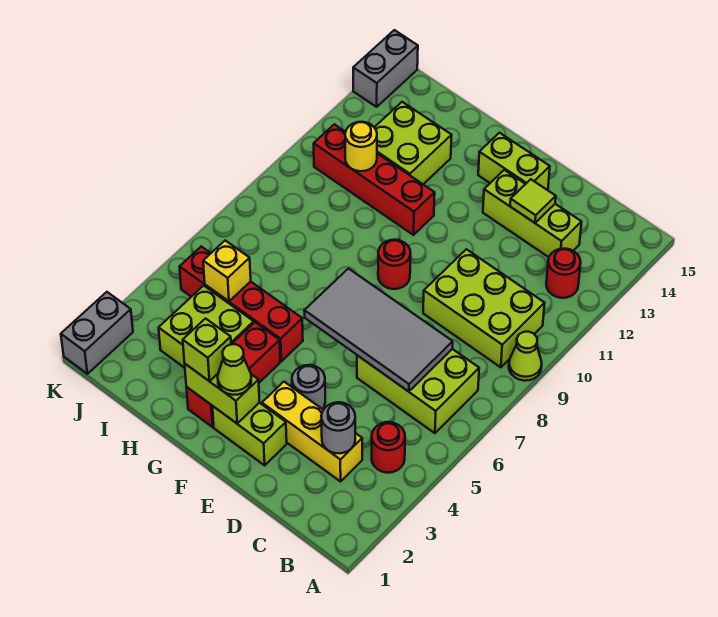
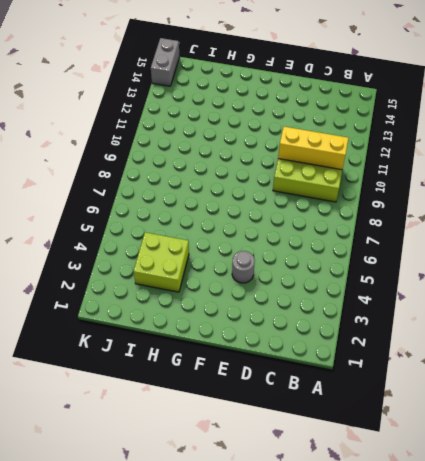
yellow 1x3 brick [278,127,348,170] -> yellow 1x3 brick moved to [262,382,362,482]
none -> lime 1x1 cone [509,332,542,381]
none -> red 1x1 round brick [372,422,405,473]
none -> lime 2x3 brick [357,349,479,433]

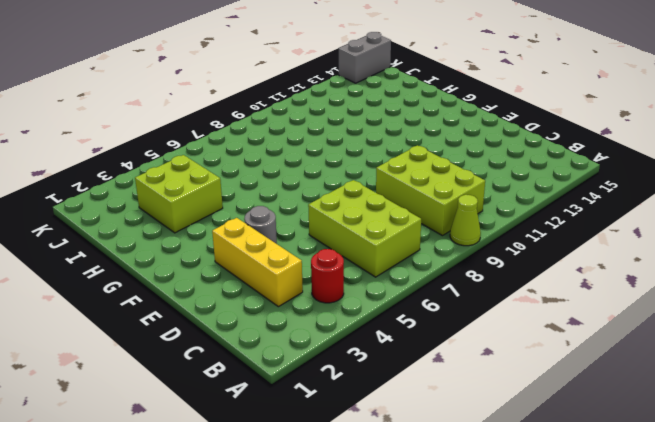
none -> red 1x1 round brick [546,249,581,298]
none -> lime 1x3 brick [483,170,582,257]
none -> lime 1x2 brick [212,403,287,465]

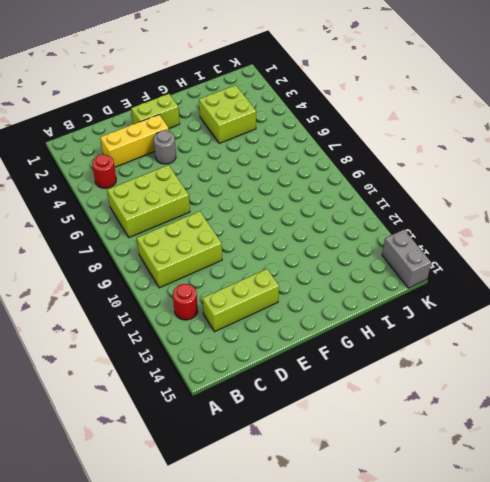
none -> lime 1x1 cone [509,332,542,381]
none -> lime 1x2 brick [478,133,550,190]
none -> red 1x1 round brick [378,240,411,289]

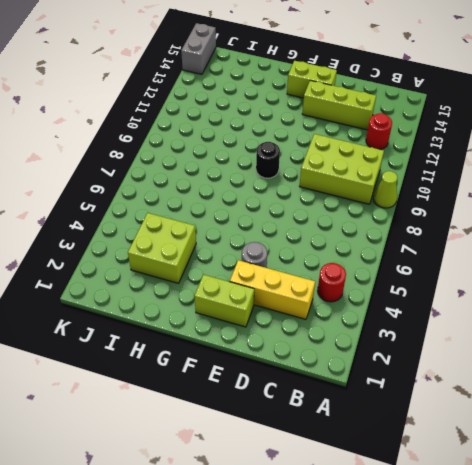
black 1x1 round brick [256,142,280,178] -> red 1x1 round brick [378,240,411,289]
none -> lime 2x3 brick [357,349,479,433]
none -> red 1x3 brick [186,322,280,427]
none -> red 1x4 brick [180,247,303,361]

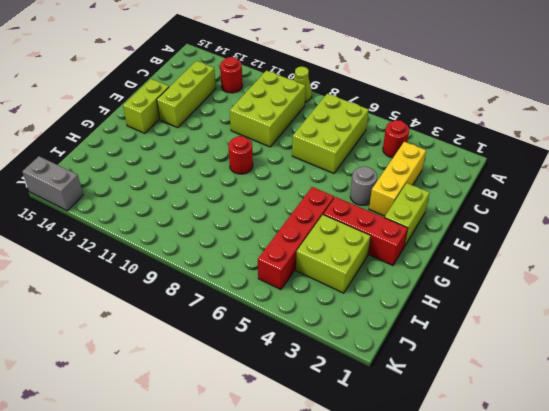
none -> red 1x4 brick [314,124,435,235]
none -> lime 2x2 brick [374,102,452,184]
none -> grey 1x2 brick [61,292,133,374]

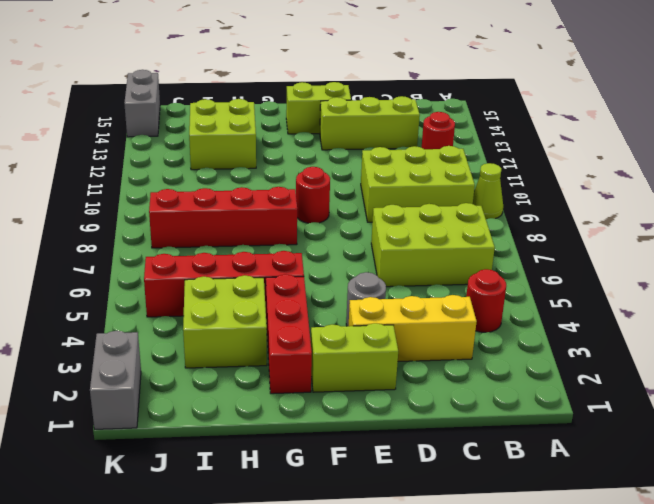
red 1x4 brick [149,187,297,248] -> red 1x4 brick moved to [314,124,435,235]
none -> grey 1x1 round brick [321,402,355,453]
none -> grey 2x4 tile [304,269,453,392]
none -> lime 1x1 tile [510,179,556,223]

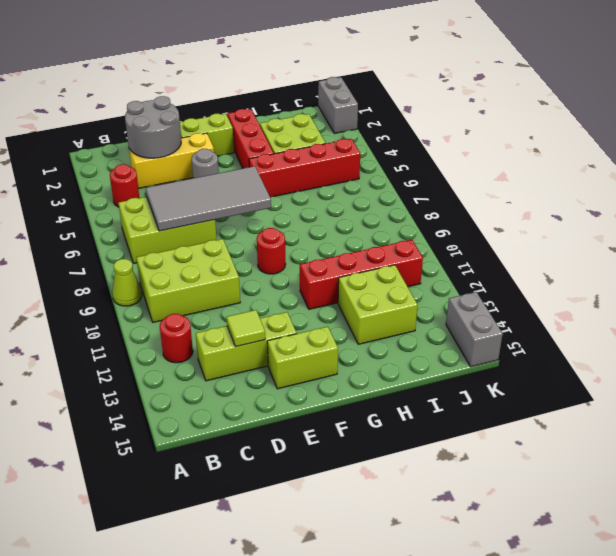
grey 2x2 round brick [125,96,181,158] -> grey 1x1 round brick [321,402,355,453]
none -> lime 1x2 brick [185,364,260,423]
none -> yellow 1x1 brick [203,241,251,301]
none -> yellow 1x1 round brick [345,122,377,171]

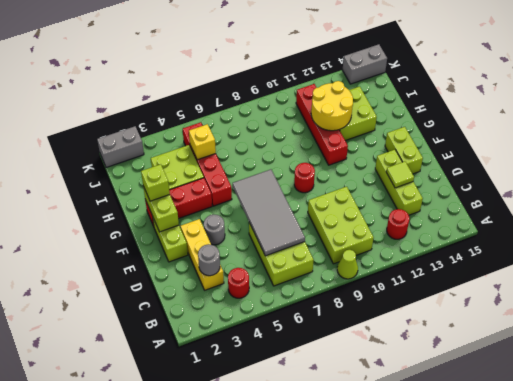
yellow 2x2 round brick [311,81,353,131] -> yellow 1x1 round brick [345,122,377,171]
none -> lime 1x1 cone [218,344,251,395]

